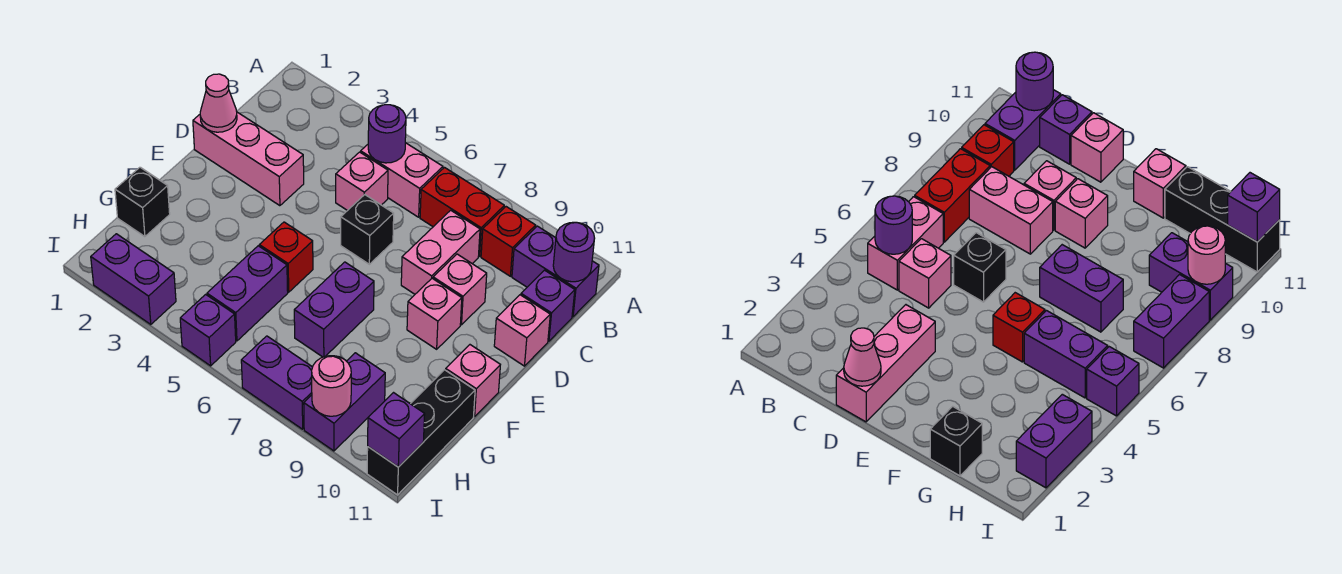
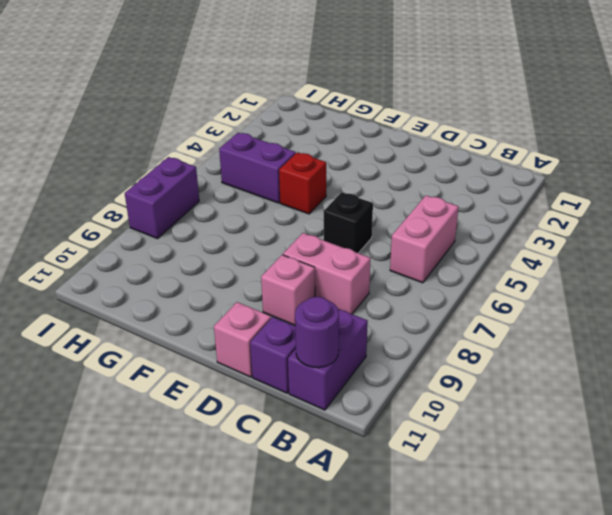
none -> red 1x2 brick [420,168,504,257]
none -> red 1x1 brick [481,207,536,276]
none -> pink 1x1 brick [336,152,388,211]

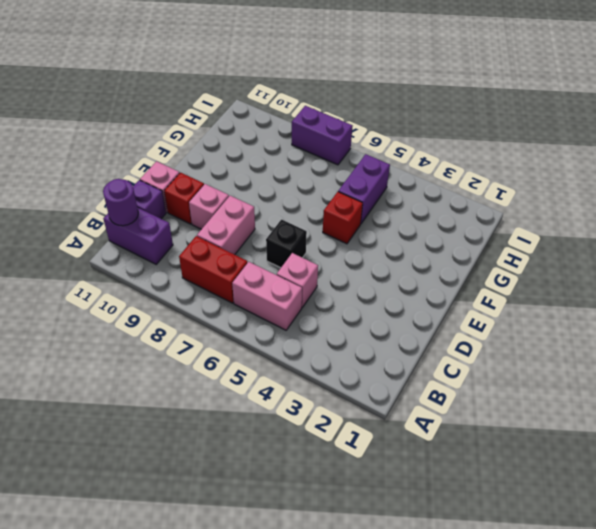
red 1x1 brick [164,173,204,224] -> red 1x1 brick moved to [481,207,536,276]
none -> pink 1x3 brick [193,112,304,206]
none -> pink 1x1 brick [407,278,462,349]
none -> purple 1x2 brick [294,262,374,357]

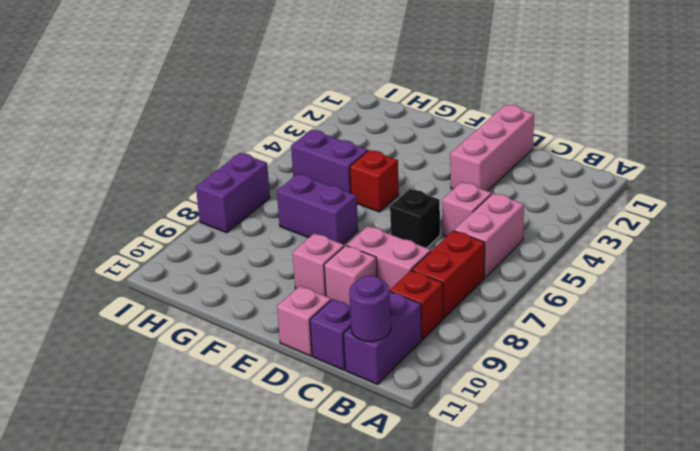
none -> pink 1x1 brick [446,345,500,417]
none -> black 1x1 brick [115,167,170,237]
none -> black 1x3 brick [367,370,475,495]

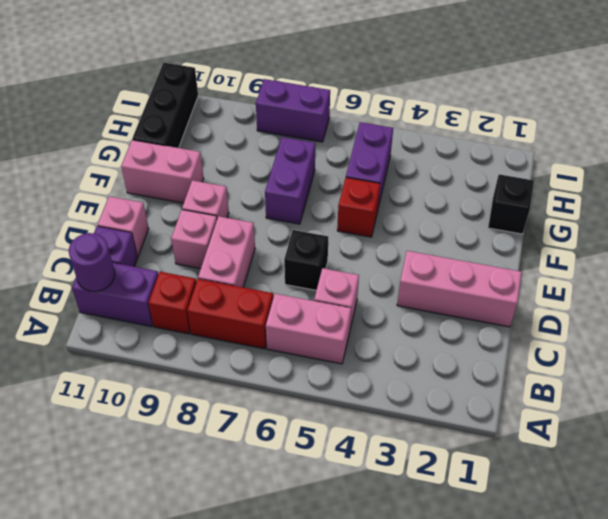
pink 1x2 brick [121,140,204,203] -> pink 1x1 brick [446,345,500,417]
none -> purple 1x2 brick [304,353,385,451]
none -> purple 1x2 brick [91,234,176,325]
none -> purple 1x1 brick [180,294,236,366]

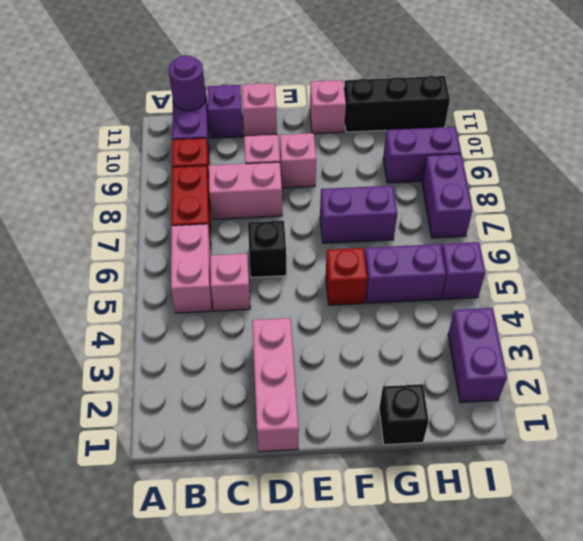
none -> purple 1x1 round brick [368,105,406,163]
none -> pink 1x1 cone [200,74,237,132]
none -> pink 1x1 round brick [312,356,351,416]

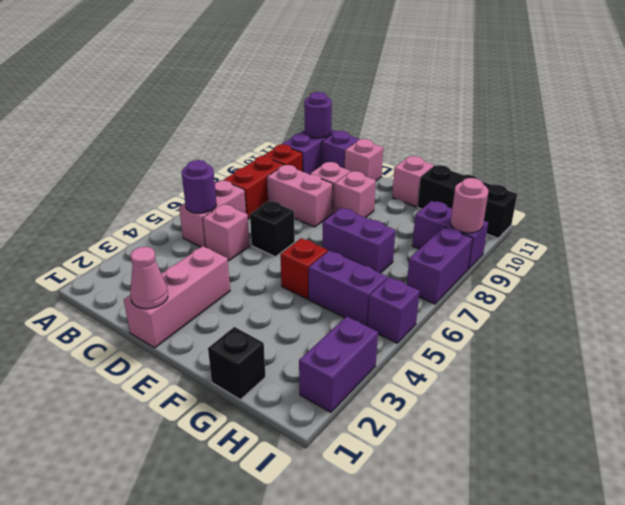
none -> purple 1x1 brick [368,393,425,467]

